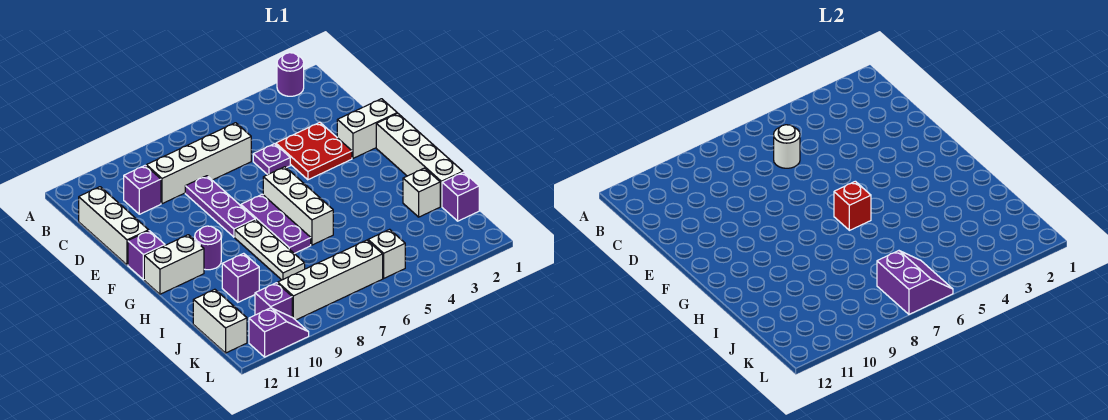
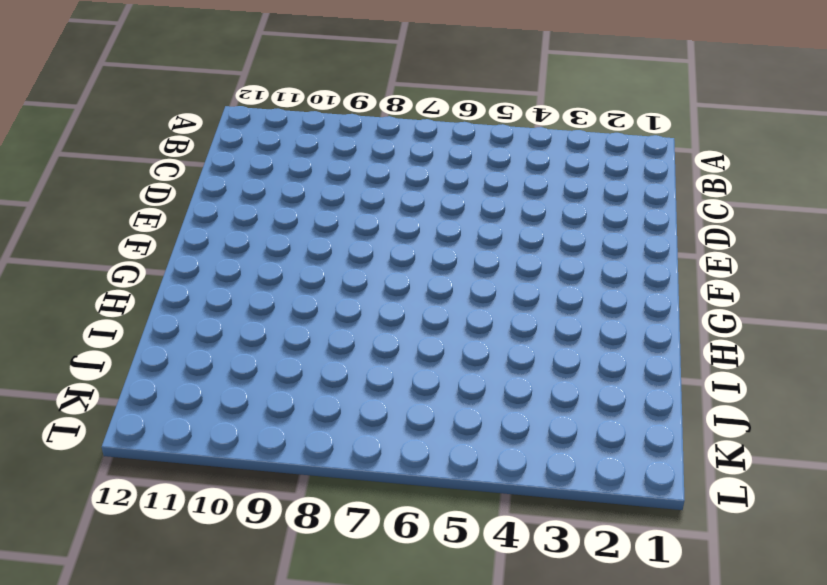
none -> purple 1x1 round brick [277,53,304,96]
none -> white 1x4 brick [146,123,251,204]
none -> purple 1x1 brick [124,165,161,214]

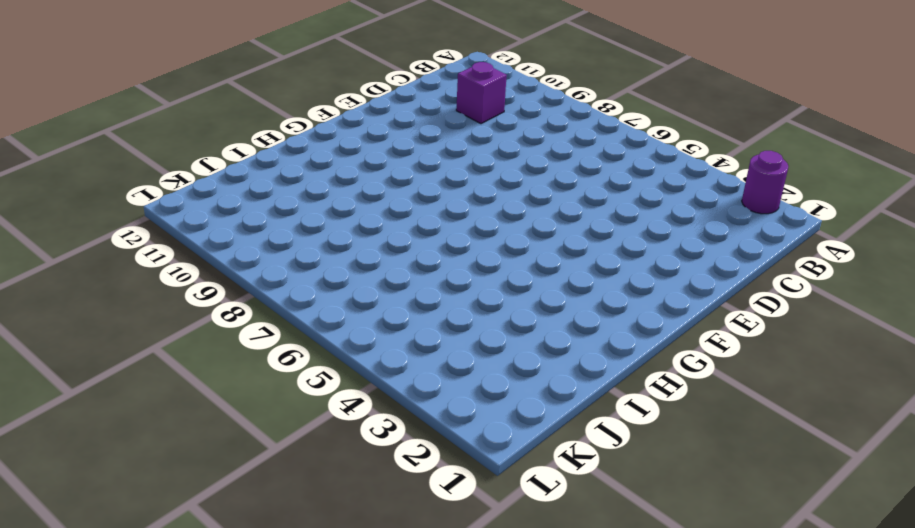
none -> white 1x4 brick [146,123,251,204]
none -> white 1x3 brick [79,187,149,265]
none -> red 2x2 plate [276,122,352,180]

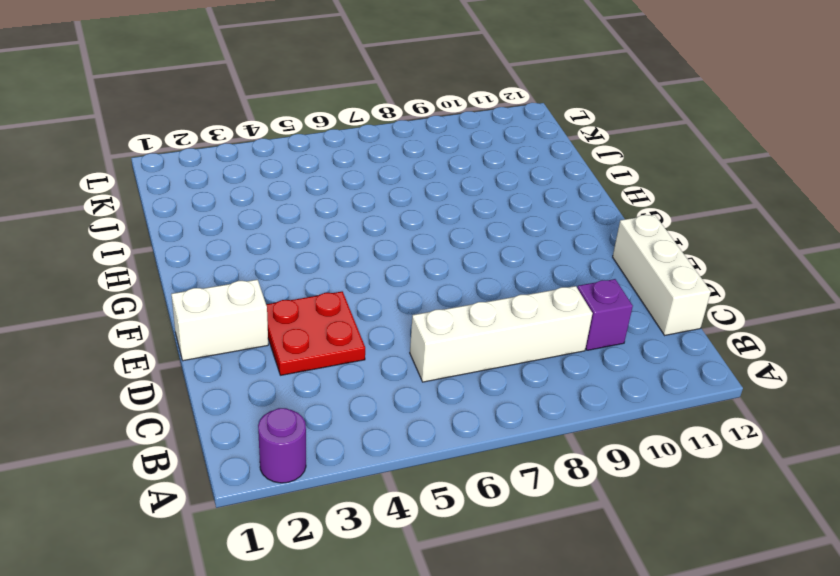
none -> purple 1x1 plate [253,144,290,175]
none -> purple 1x3 plate [185,176,255,237]
none -> white 1x4 brick [376,113,463,206]

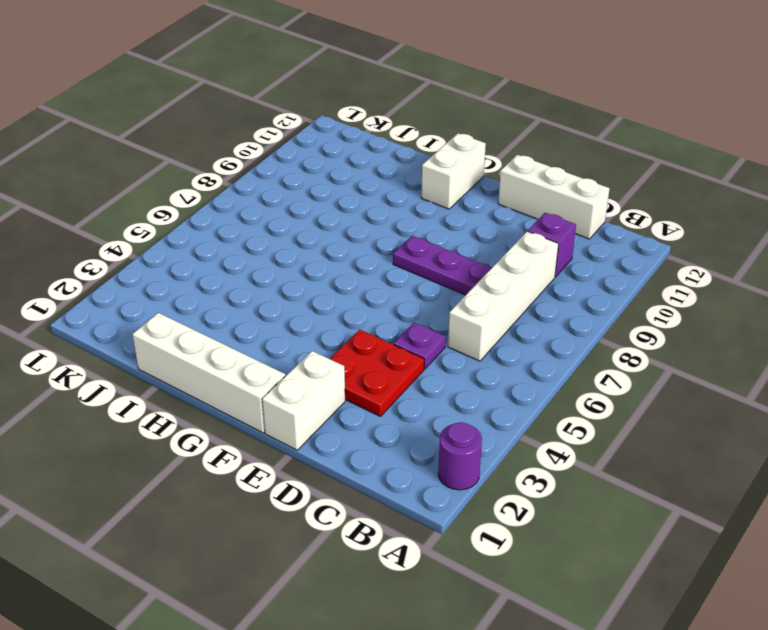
none -> white 1x3 brick [263,167,333,245]
none -> purple 1x3 plate [241,194,311,253]
none -> purple 1x1 brick [128,231,165,280]

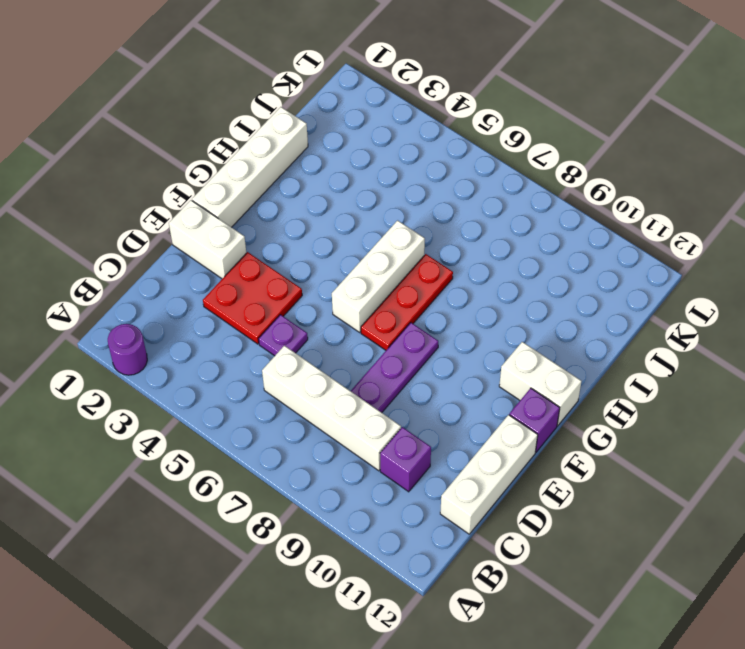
red 1x3 plate [361,254,453,350] -> purple 1x3 plate [241,194,311,253]
none -> white 1x3 plate [235,220,305,280]
none -> purple 1x1 round brick [195,226,221,270]
none -> white 1x1 brick [403,168,440,217]

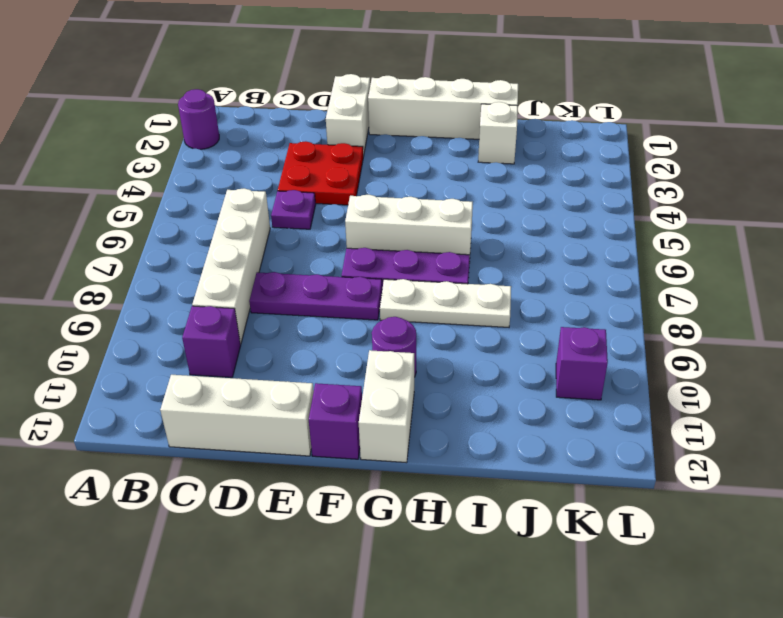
none -> purple 1x1 brick [222,253,259,302]
none -> purple 1x1 brick [442,172,479,221]
none -> white 1x2 brick [193,289,247,353]

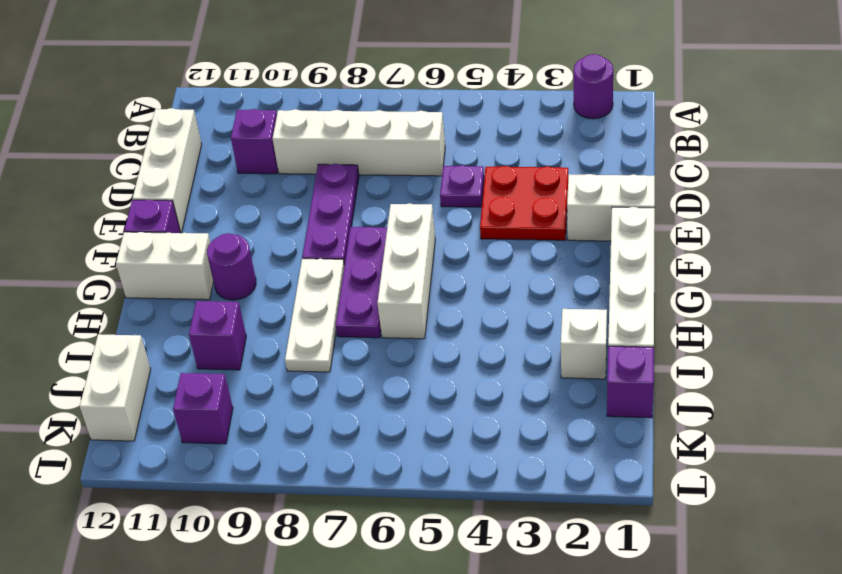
none -> white 1x1 brick [368,229,405,278]
none -> white 1x4 brick [278,240,383,320]
none -> purple 1x2 slope [249,308,309,357]

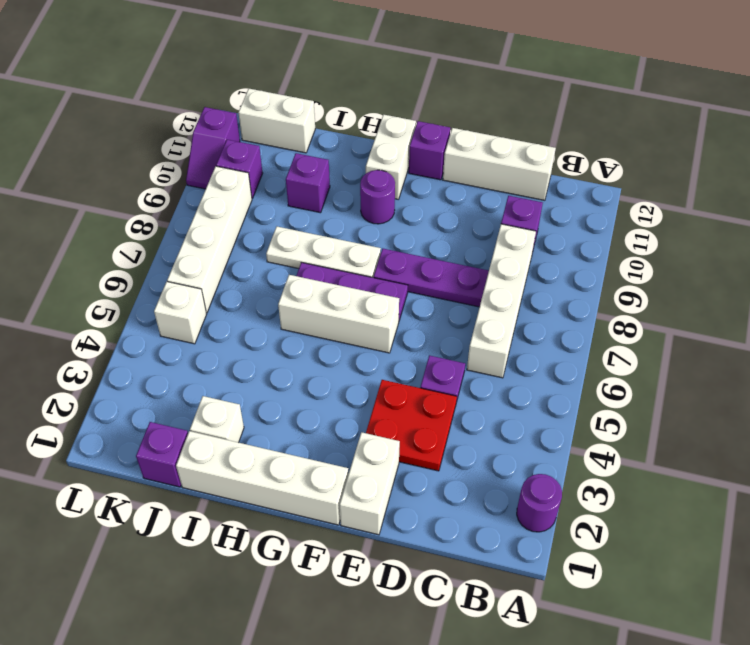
none -> white 1x1 round brick [774,125,800,168]
none -> red 1x1 brick [834,181,871,230]
none -> purple 2x2 slope [877,251,953,314]

